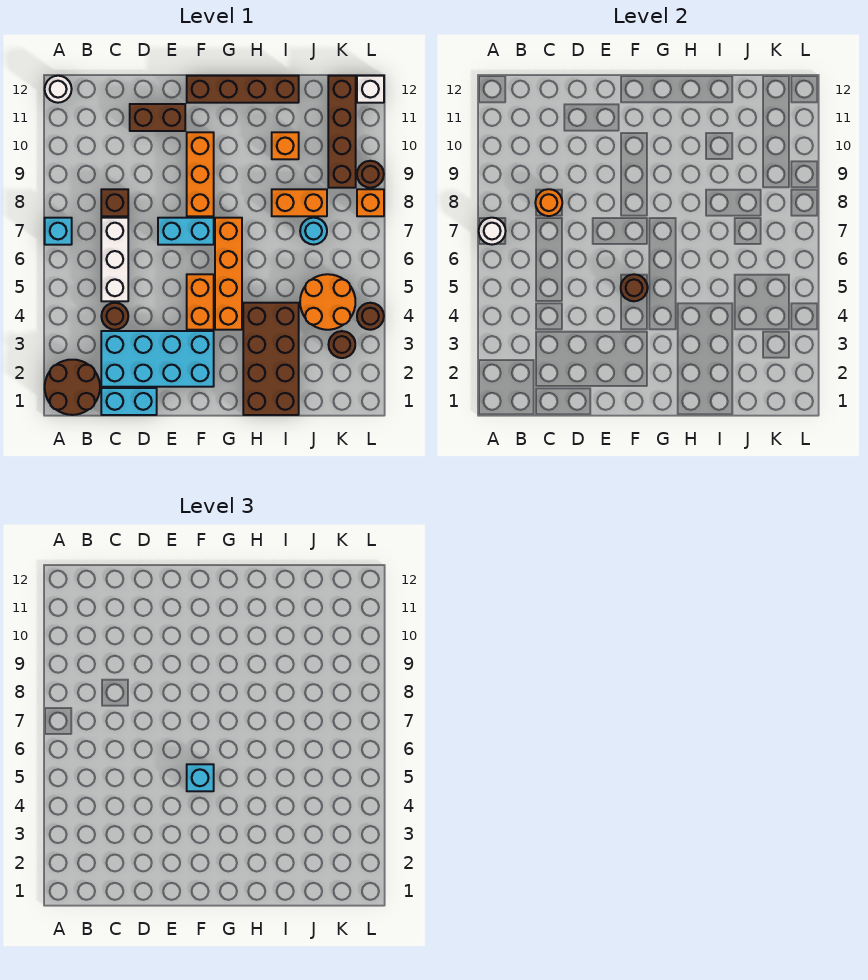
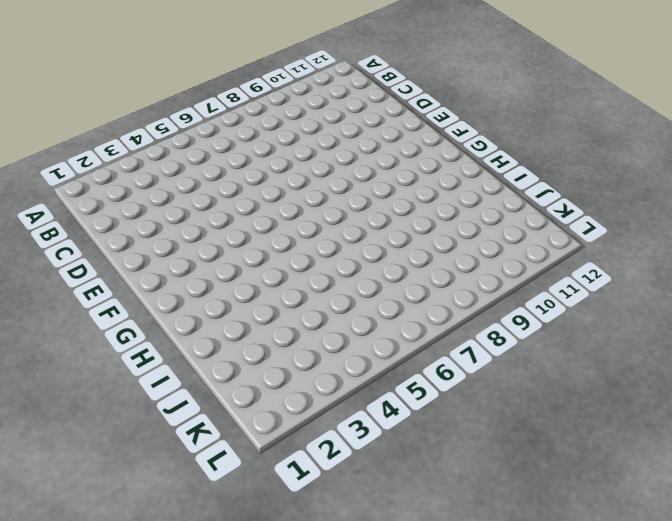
none -> brown 2x2 round brick [45,360,100,415]
none -> cyan 1x1 brick [45,218,72,245]
none -> white 1x1 round brick [45,76,72,103]

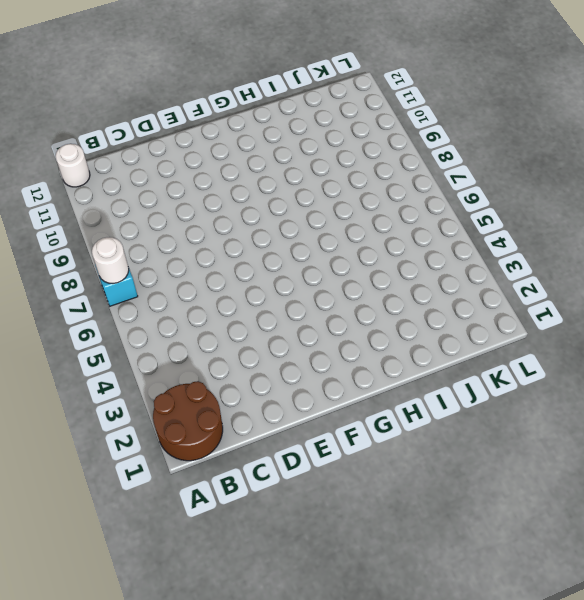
none -> cyan 1x2 brick [101,388,157,415]
none -> cyan 2x4 brick [101,331,214,387]
none -> brown 1x1 round brick [101,303,128,330]

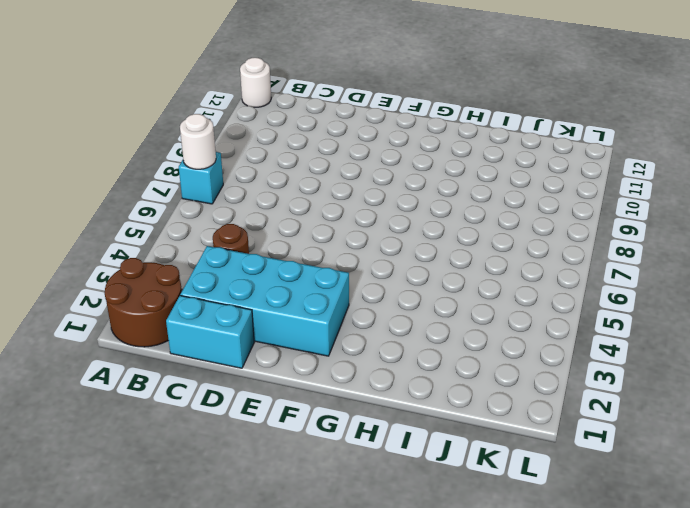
none -> white 1x3 brick [101,218,128,301]
none -> brown 1x1 brick [101,189,128,216]
none -> brown 1x2 brick [130,104,185,131]

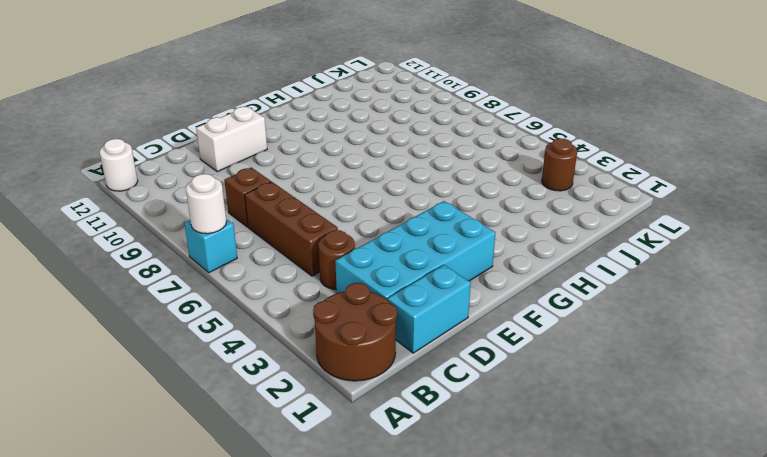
brown 1x3 brick [245,182,338,276] -> white 1x3 brick [101,218,128,301]
white 1x2 brick [196,107,267,172] -> brown 1x2 brick [130,104,185,131]
none -> cyan 1x2 brick [158,218,214,245]
none -> orange 1x2 brick [187,274,214,330]
none -> orange 1x3 brick [187,132,214,216]

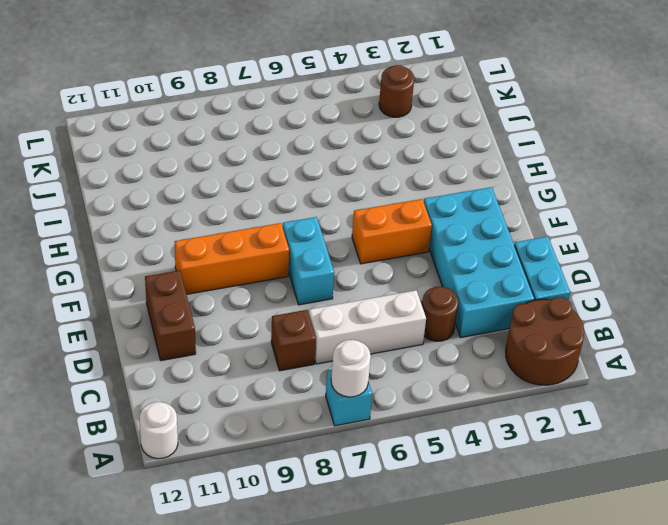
none -> brown 1x4 brick [187,76,299,103]
none -> orange 1x4 brick [215,218,242,330]
none -> brown 2x4 brick [243,303,299,415]

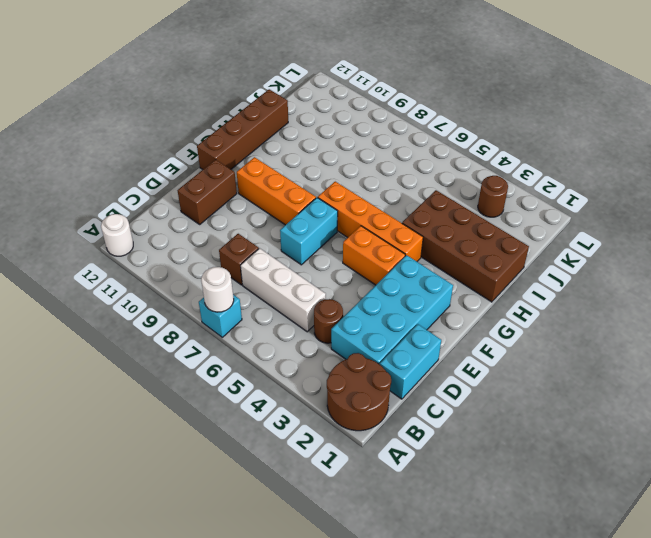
none -> orange 1x2 brick [272,189,327,216]
none -> orange 1x1 brick [272,132,299,159]
none -> orange 2x2 round brick [300,274,355,330]

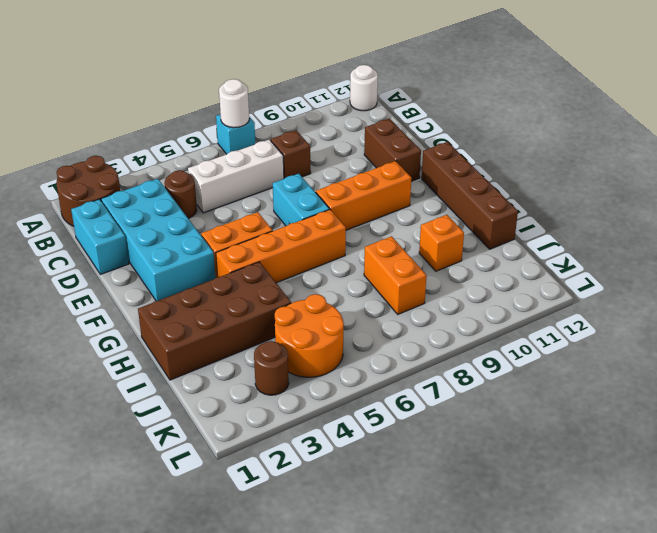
none -> cyan 1x1 round brick [300,218,327,245]
none -> brown 1x4 brick [328,76,356,188]
none -> brown 1x1 round brick [357,303,384,330]

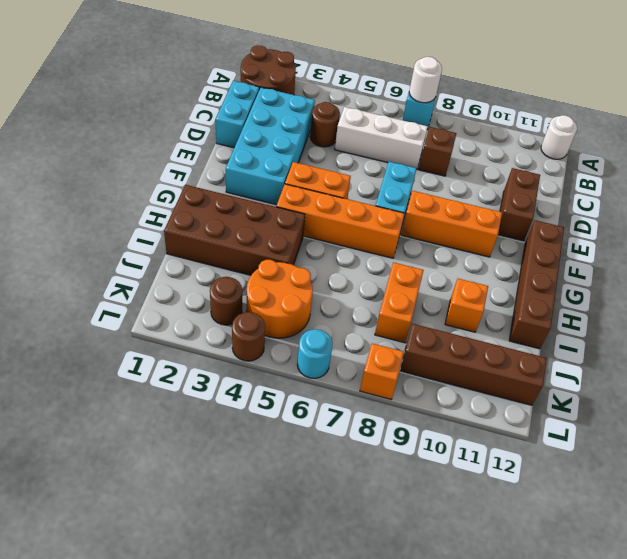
cyan 1x1 round brick [297,329,333,378] -> cyan 1x1 round brick moved to [300,218,327,245]
none -> brown 1x1 round brick [357,161,384,188]
none -> white 1x1 brick [357,76,384,103]
none -> orange 1x1 round brick [535,189,562,216]

